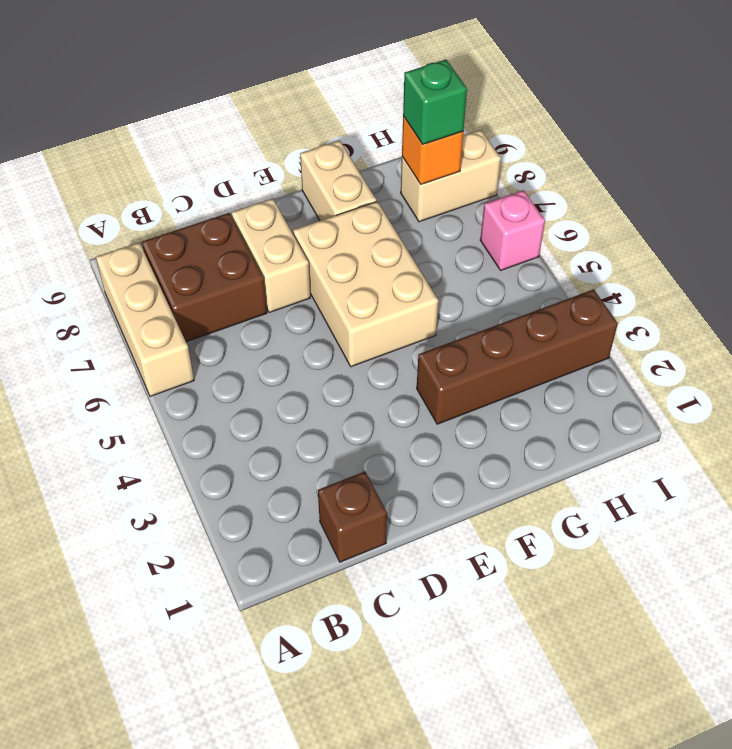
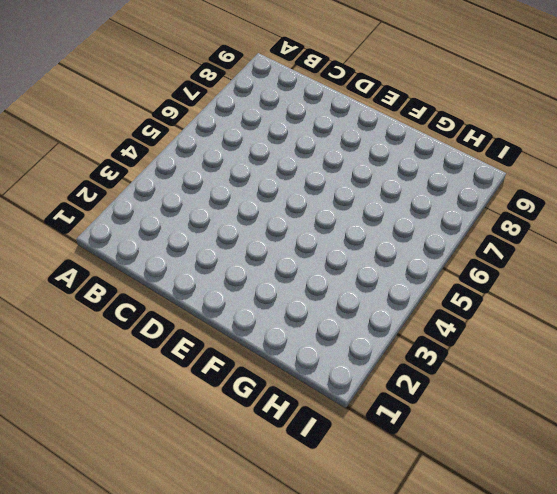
none -> tan 1x3 brick [96,243,194,396]
none -> brown 2x2 brick [142,213,267,342]

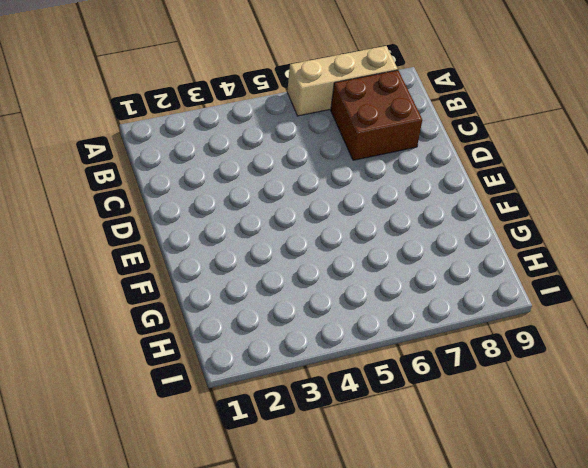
none -> brown 1x1 brick [318,471,387,562]
none -> tan 1x2 brick [231,199,310,313]

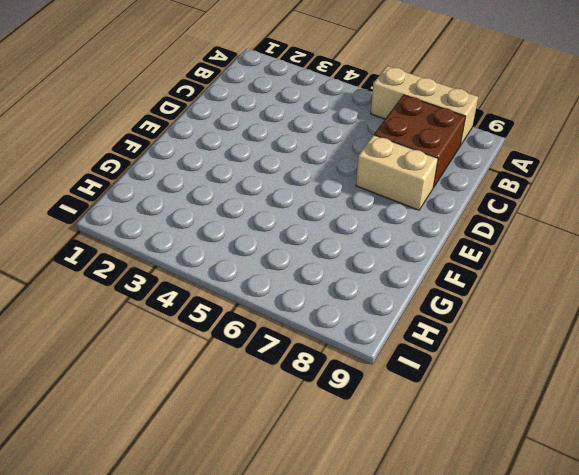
none -> brown 1x1 brick [318,471,387,562]
none -> tan 2x3 brick [293,202,438,367]

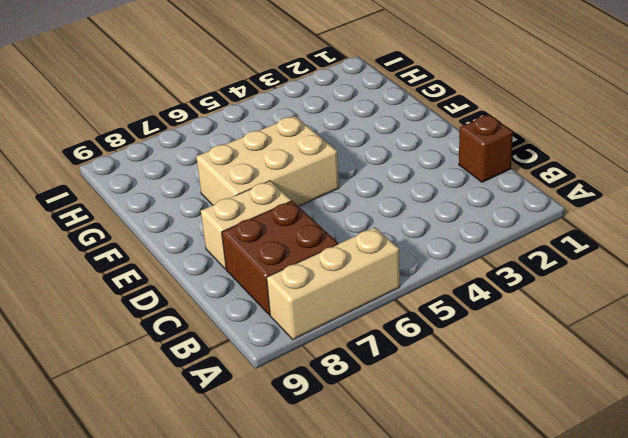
none -> brown 1x4 brick [417,289,618,424]
none -> tan 1x2 brick [300,140,376,221]

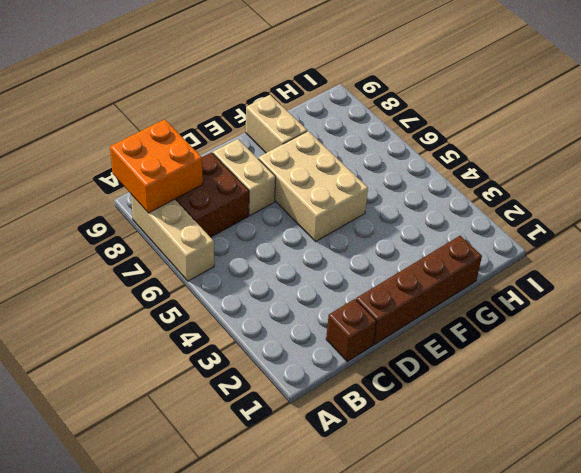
orange 2x2 brick [110,119,203,213] -> none
brown 1x4 brick [356,236,482,344] -> brown 1x4 brick moved to [417,289,618,424]
none -> tan 1x2 brick [401,130,501,222]
none -> pink 1x1 brick [480,190,545,271]

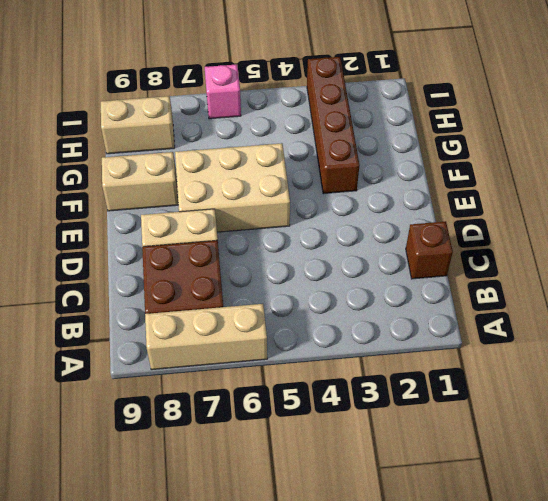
tan 1x2 brick [101,96,175,154] -> tan 1x2 brick turned to [401,130,501,222]
none -> orange 1x1 brick [402,116,463,184]
none -> green 1x1 brick [403,60,467,144]

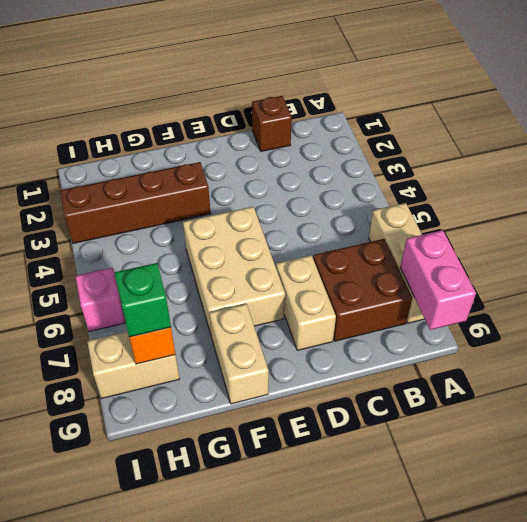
pink 1x2 brick [400,230,476,330] -> none

